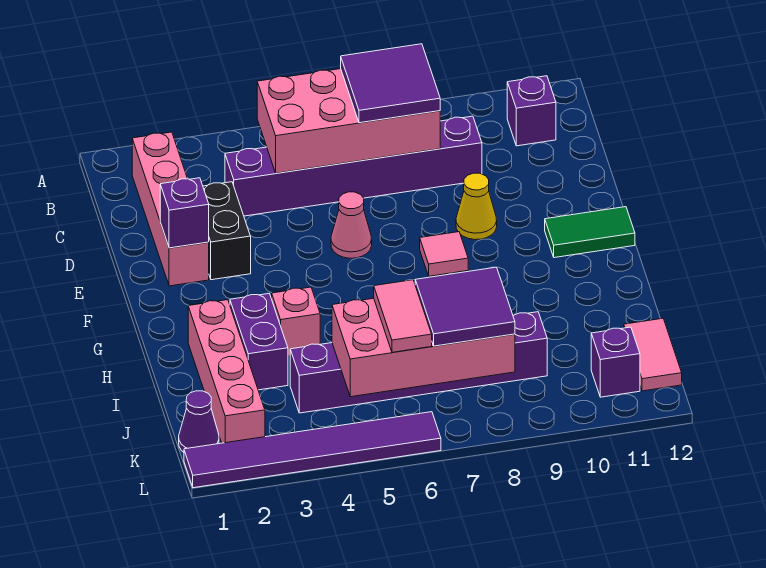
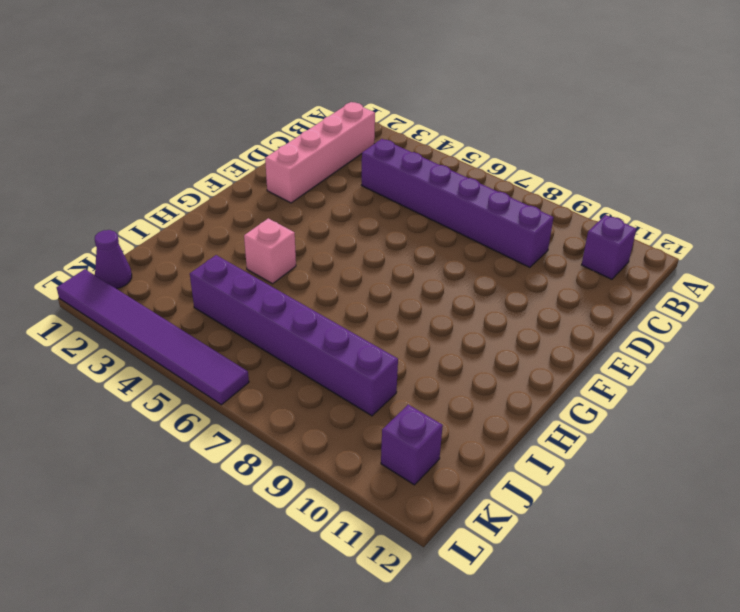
none -> black 1x2 brick [203,182,251,280]
none -> pink 1x1 cone [331,192,372,258]
none -> yellow 1x1 cone [456,173,497,240]

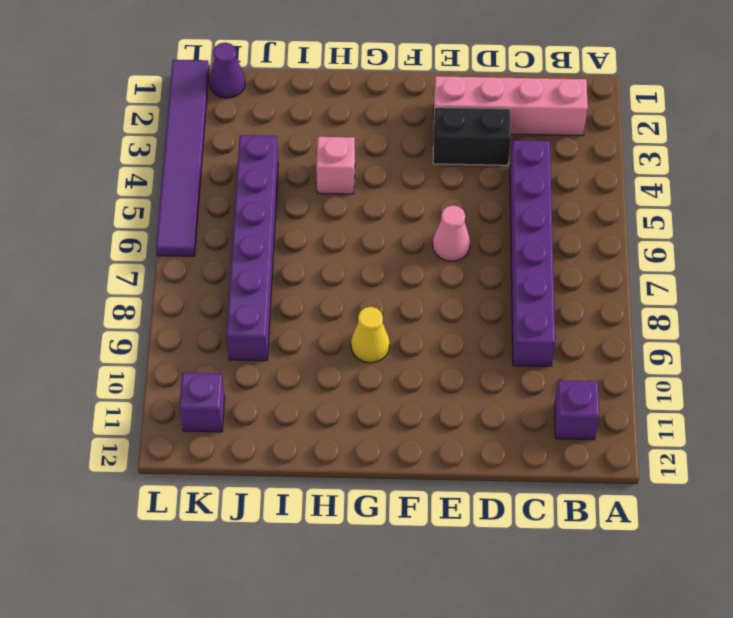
yellow 1x1 cone [351,307,390,363] -> yellow 1x1 cone moved to [456,173,497,240]
none -> pink 1x1 tile [420,232,468,276]
none -> green 1x2 tile [545,207,635,258]
none -> pink 1x4 brick [188,300,265,443]

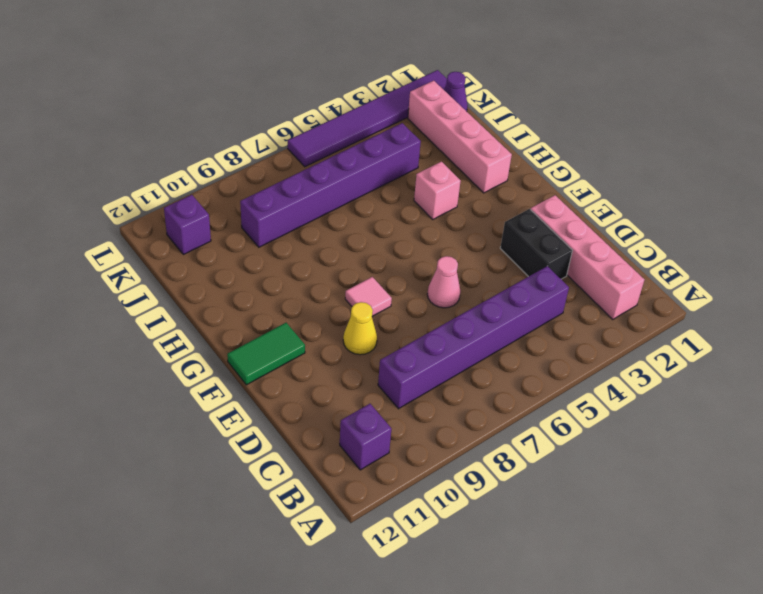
none -> purple 1x2 brick [230,294,288,390]
none -> pink 1x2 tile [624,318,682,391]
none -> pink 2x4 brick [257,69,440,173]

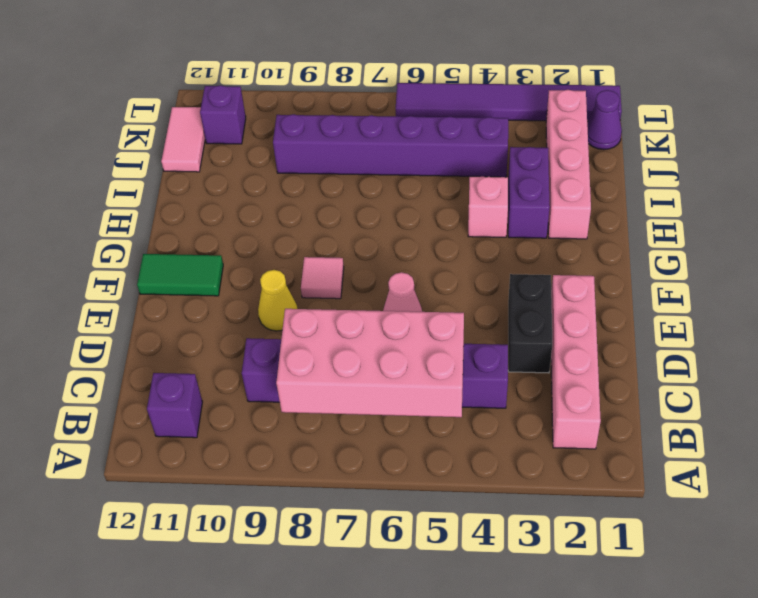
none -> purple 1x1 brick [160,178,209,248]
none -> pink 2x4 brick [332,298,515,397]
none -> purple 2x2 tile [341,44,441,123]

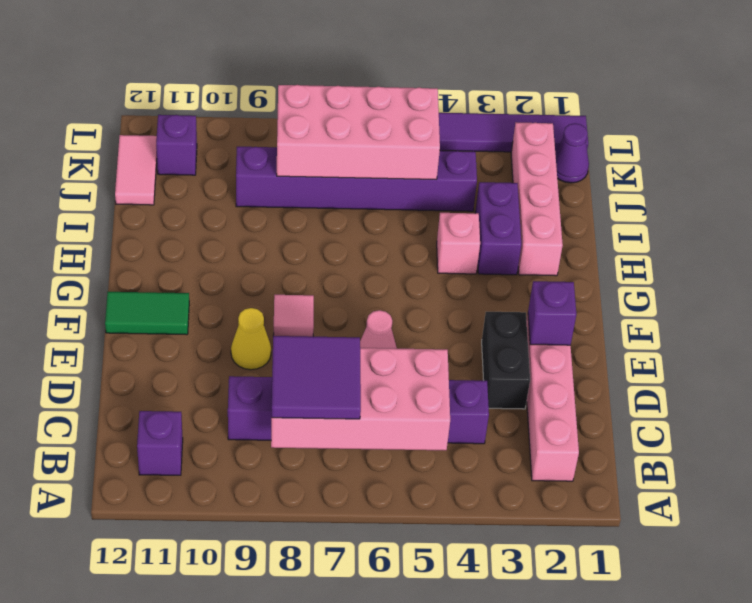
none -> pink 1x2 tile [374,280,432,352]
none -> purple 2x2 tile [415,267,515,346]

